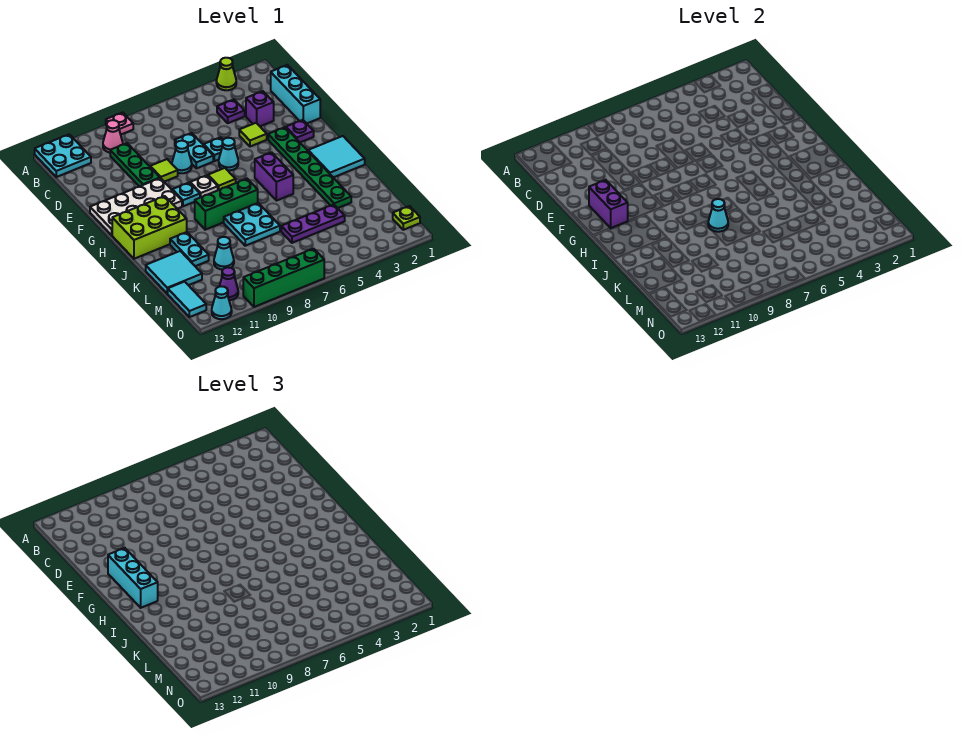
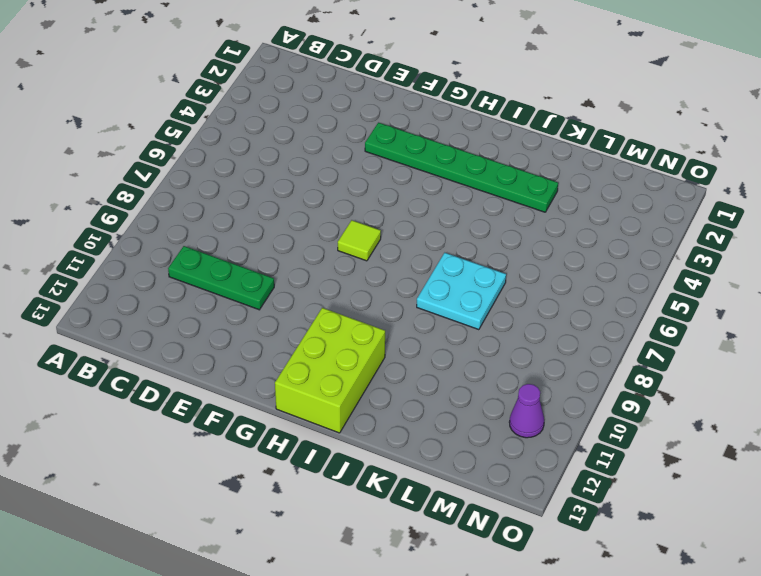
none -> lime 1x1 cone [216,58,236,90]
none -> pink 1x1 plate [106,112,133,134]
none -> cyan 2x2 plate [35,134,91,177]
none -> pink 1x1 cone [103,120,123,153]

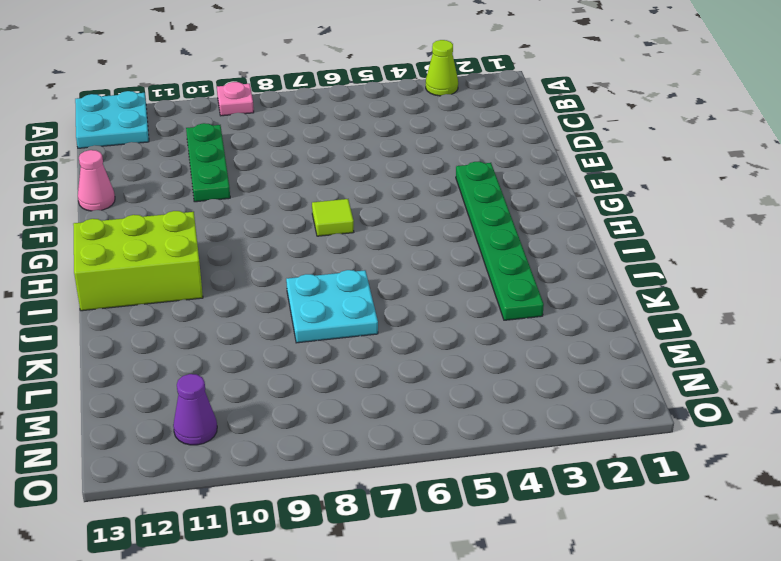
pink 1x1 cone [78,150,115,211] -> pink 1x1 cone moved to [103,120,123,153]
none -> cyan 1x3 brick [271,65,320,123]
none -> purple 1x1 plate [217,100,245,123]
none -> purple 1x1 brick [246,91,274,126]
none -> cyan 1x2 plate [175,133,213,168]

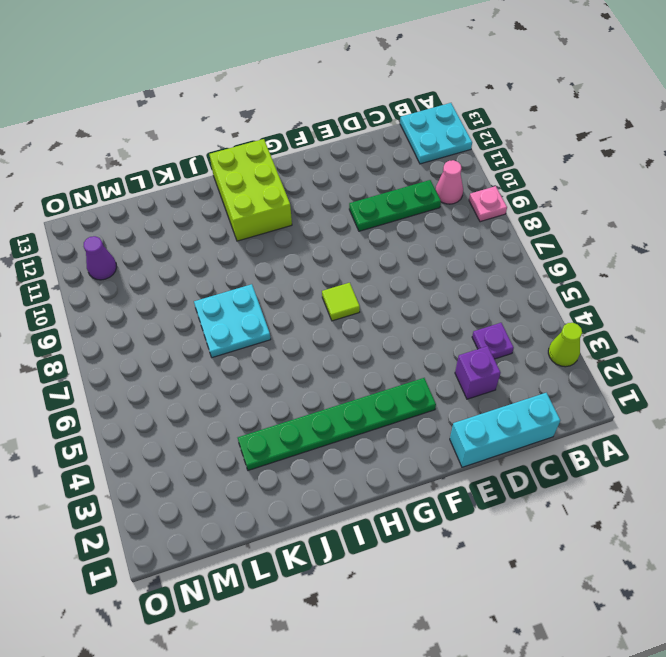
none -> cyan 1x2 plate [175,133,213,168]
none -> lime 1x1 tile [239,123,267,147]
none -> cyan 1x1 plate [204,137,223,161]
none -> cyan 1x1 cone [172,141,192,173]

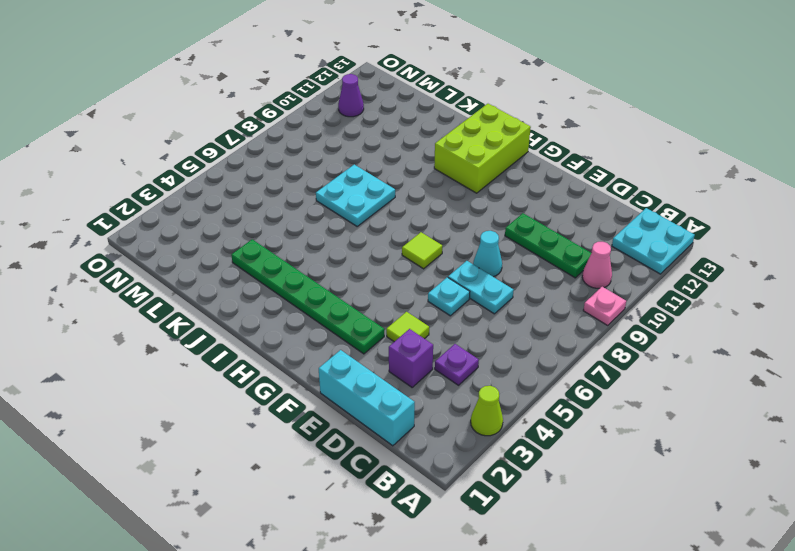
none -> lime 1x1 tile [150,159,178,182]
none -> purple 1x1 plate [286,120,314,142]
none -> cyan 1x1 cone [219,138,238,171]
none -> white 2x4 plate [90,178,182,235]

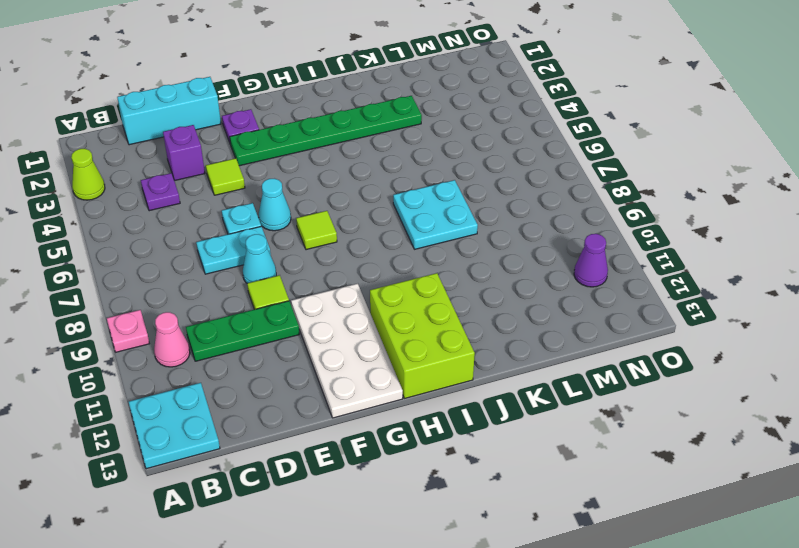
none -> white 1x1 plate [190,175,218,198]
none -> cyan 1x1 plate [172,182,200,206]
none -> cyan 2x2 tile [308,136,365,177]
none -> purple 1x2 brick [255,152,293,201]

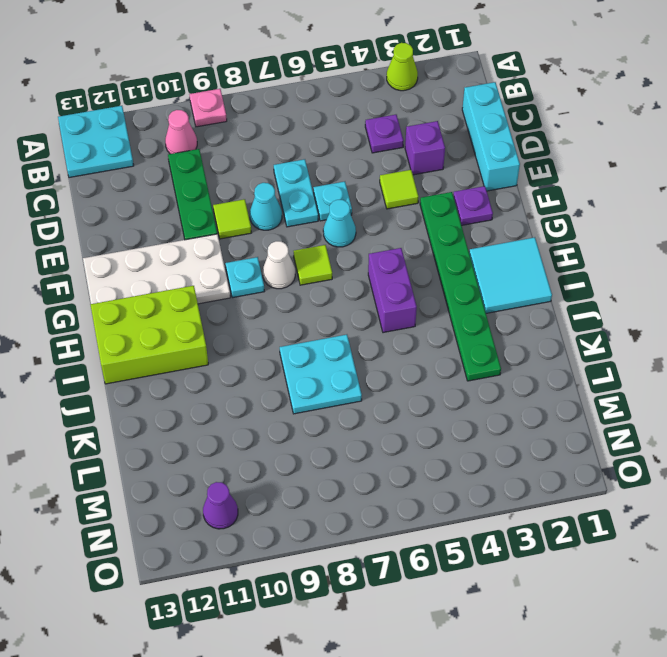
white 1x1 cone [263,241,295,289] -> white 1x1 plate [190,175,218,198]
none -> green 1x3 brick [195,179,258,230]
none -> cyan 1x2 plate [170,232,209,266]
none -> cyan 2x2 tile [146,251,202,294]
none -> purple 1x3 plate [281,205,345,243]

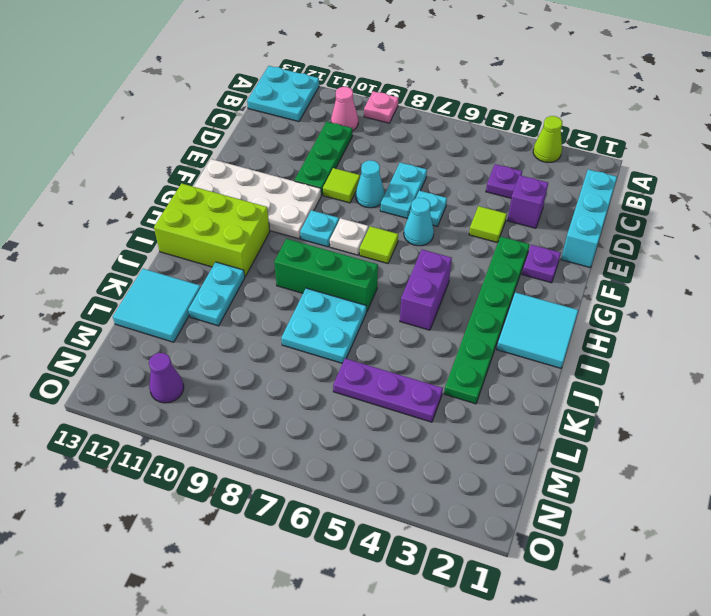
none -> cyan 1x1 cone [214,237,234,270]
none -> cyan 1x2 tile [168,282,206,317]
none -> lime 1x1 plate [393,206,420,230]
none -> green 1x4 brick [243,249,324,307]

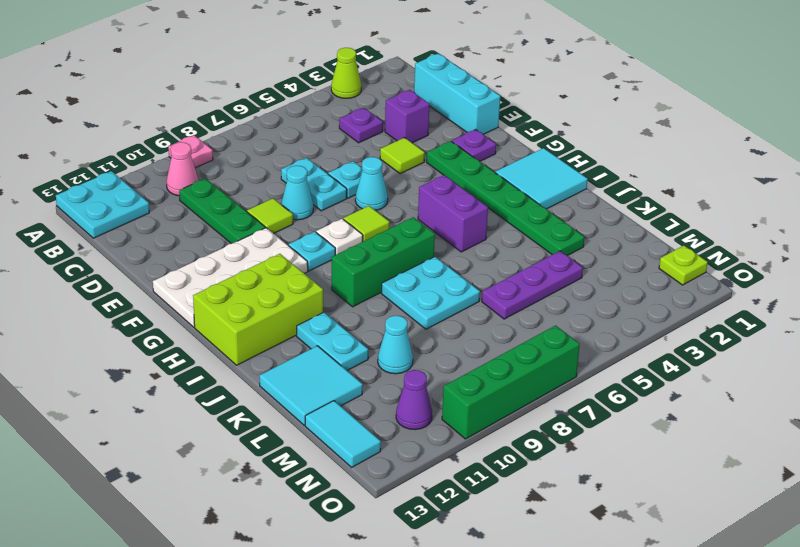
none -> cyan 1x1 cone [212,286,232,319]
none -> purple 1x2 brick [589,180,628,228]
none -> cyan 1x1 cone [708,199,728,232]
none -> cyan 1x3 brick [108,548,158,608]

